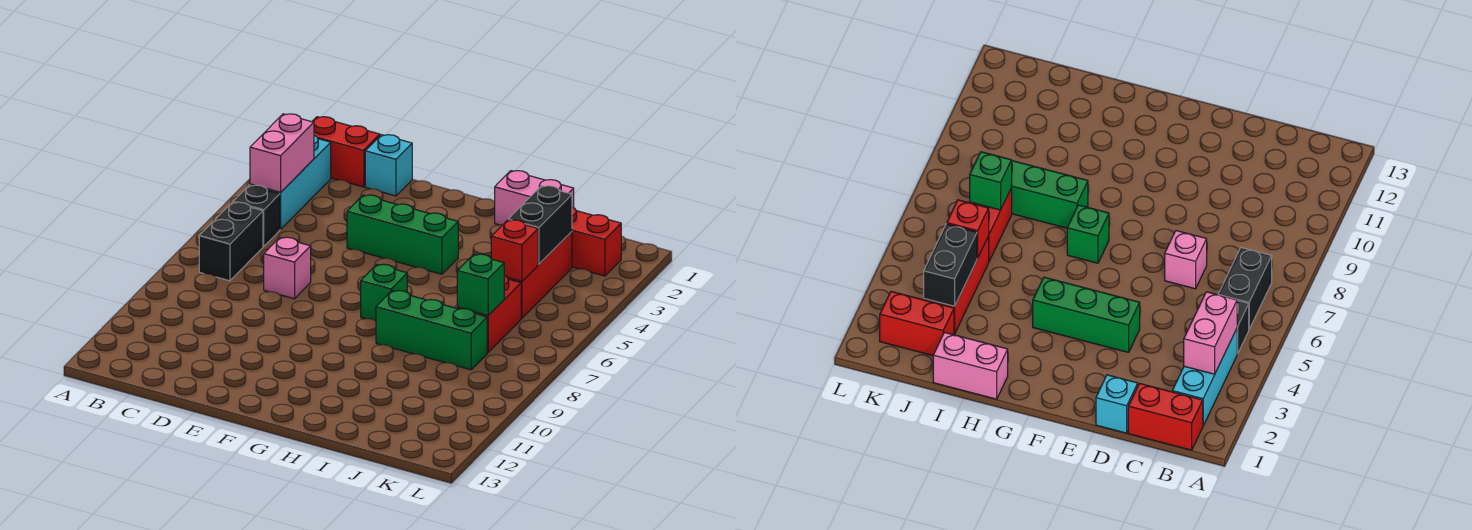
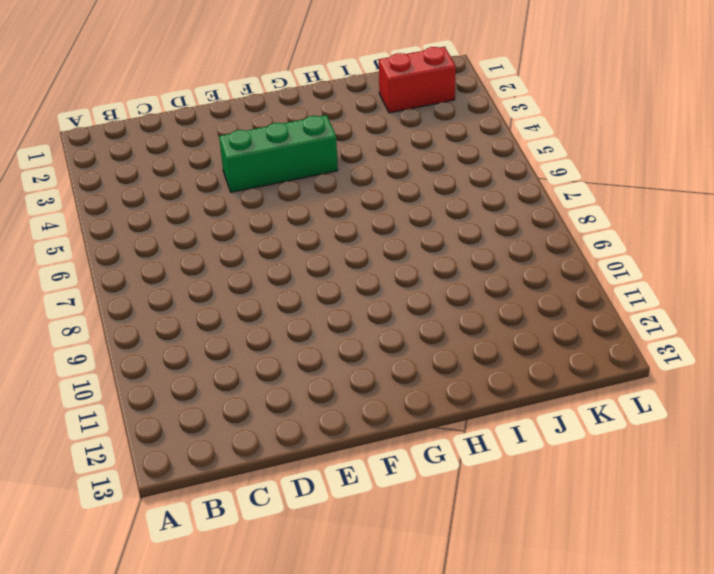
none -> red 1x2 brick [312,117,380,187]
none -> cyan 1x3 brick [250,135,331,229]
none -> black 1x1 brick [233,185,280,246]

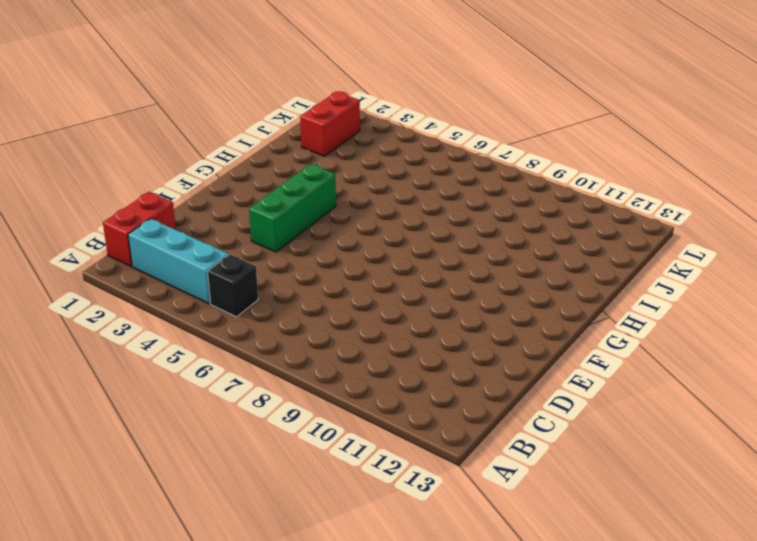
none -> black 1x2 brick [199,202,263,281]
none -> cyan 1x1 brick [365,135,412,196]
none -> pink 1x1 brick [264,237,311,299]

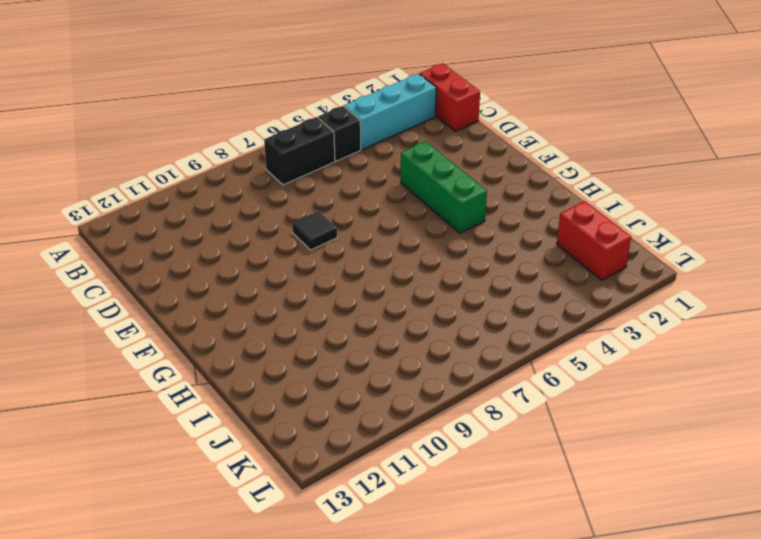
black 1x1 tile [292,211,337,250] -> none
none -> cyan 1x1 brick [365,135,412,196]
none -> pink 1x1 brick [264,237,311,299]
none -> green 1x1 brick [361,264,407,321]

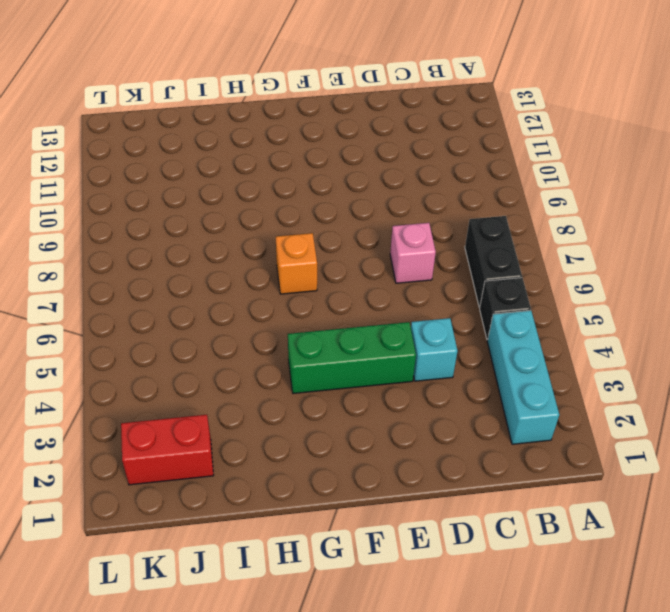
cyan 1x1 brick [411,318,458,381] -> cyan 1x1 brick moved to [365,135,412,196]
orange 1x1 brick [276,233,317,294] -> green 1x1 brick [361,264,407,321]
none -> red 1x2 brick [312,117,380,187]
none -> pink 1x2 brick [495,171,574,225]
none -> green 1x3 brick [376,291,487,370]

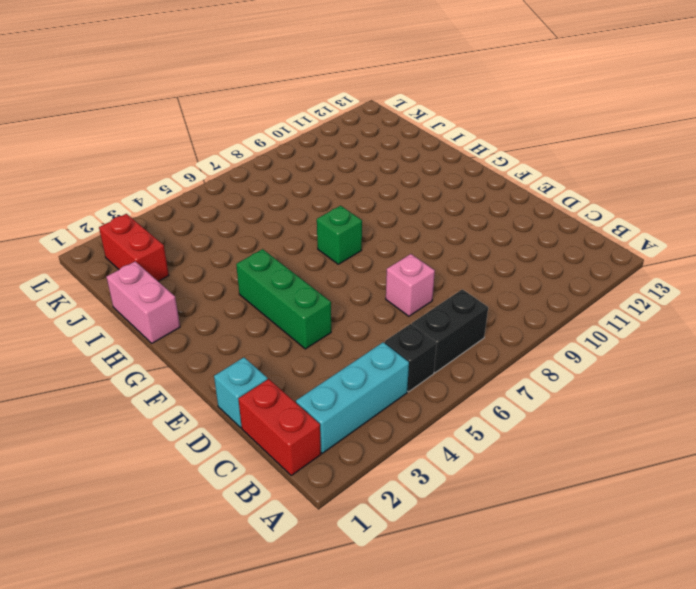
none -> green 1x3 brick [376,291,487,370]
none -> red 1x3 brick [508,232,572,318]
none -> red 1x2 brick [457,276,521,353]

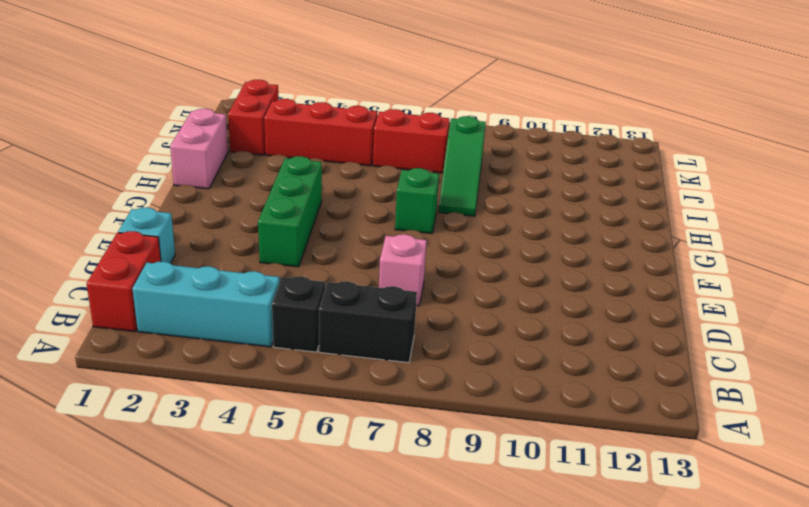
green 1x3 slope [438,116,486,216] -> green 1x3 brick [376,291,487,370]
none -> pink 1x2 brick [250,114,314,192]
none -> black 1x2 brick [508,186,572,264]
none -> red 1x1 brick [491,220,538,281]

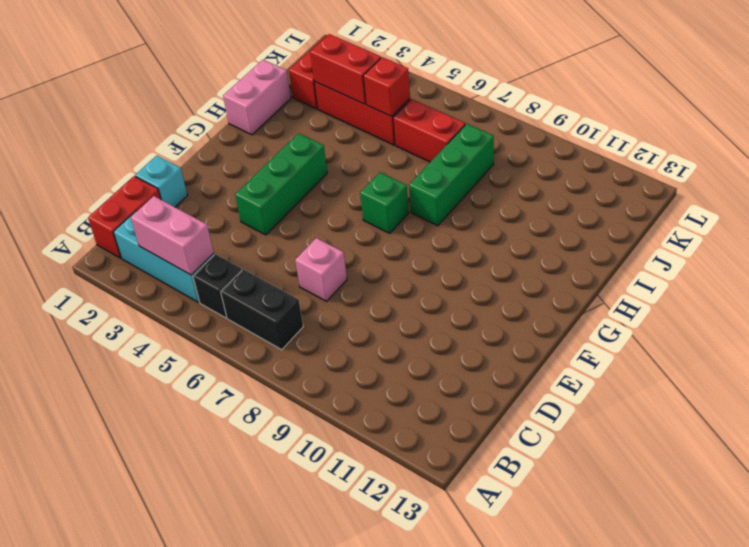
red 1x2 brick [310,34,381,104] -> black 1x2 brick [508,186,572,264]
none -> green 1x1 brick [457,254,504,316]

